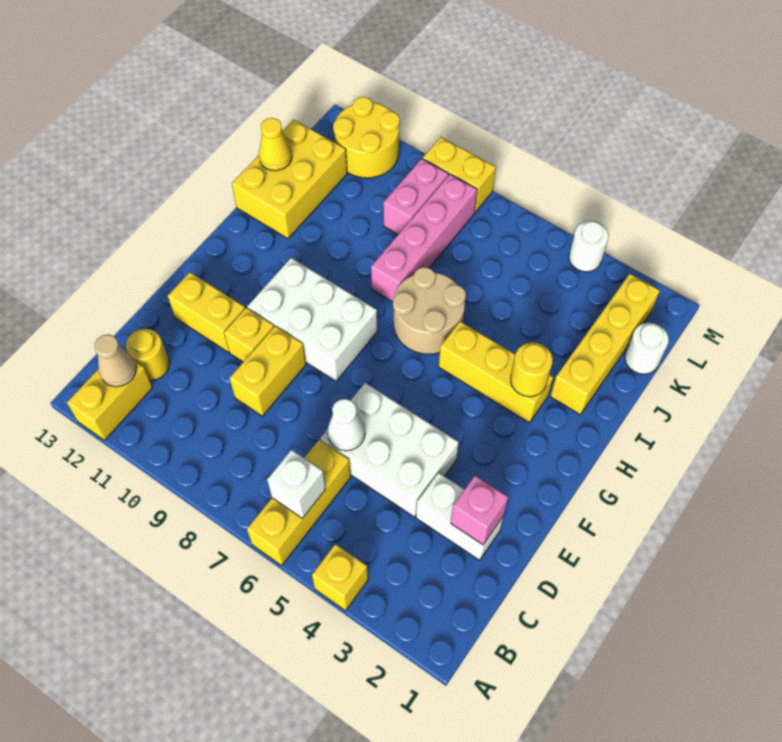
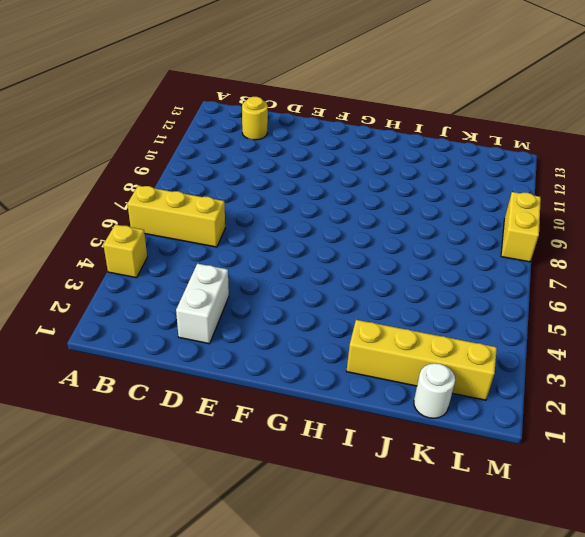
none -> yellow 1x2 brick [67,361,153,440]
none -> white 2x3 brick [320,383,459,517]
none -> yellow 1x2 brick [229,326,306,416]

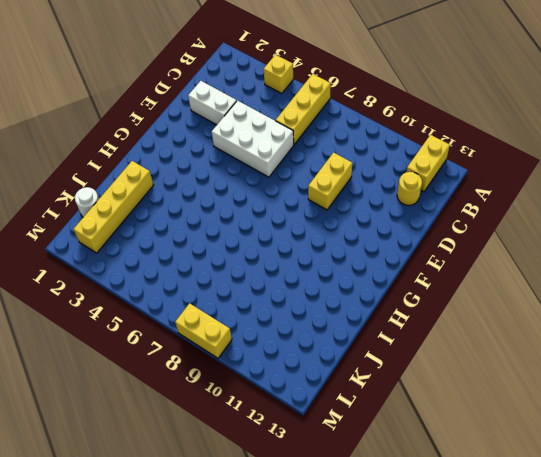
none -> yellow 1x1 brick [224,308,274,362]
none -> yellow 1x2 brick [168,272,245,352]
none -> white 2x3 brick [247,258,377,381]

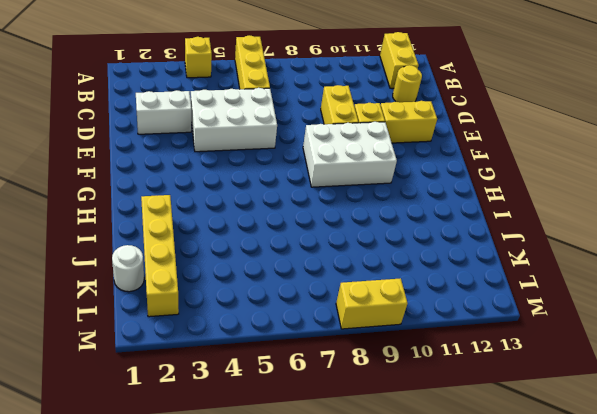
none -> yellow 1x3 brick [439,321,553,422]
none -> tan 2x2 round brick [393,267,466,354]
none -> pink 1x4 brick [371,174,477,302]

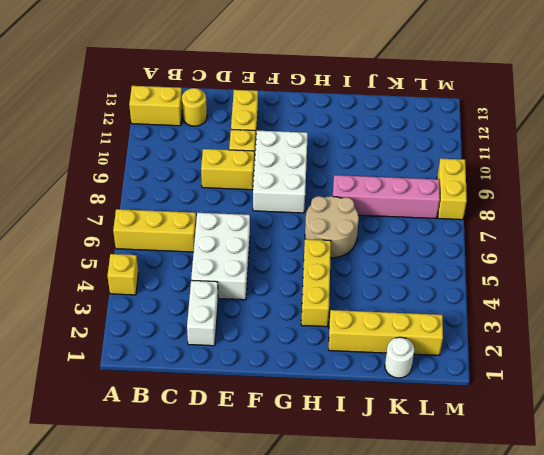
none -> yellow 2x3 brick [232,119,347,239]
none -> pink 1x2 brick [383,159,449,234]
none -> yellow 2x2 round brick [333,97,400,178]

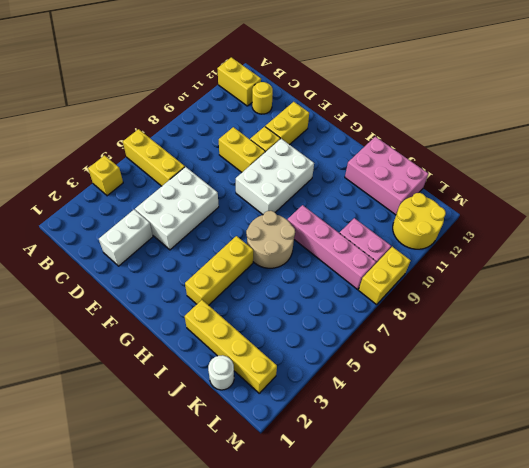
pink 2x3 brick [345,137,428,215] -> yellow 2x3 brick [232,119,347,239]
none -> white 1x1 round brick [569,221,609,272]
none -> white 1x1 brick [267,450,325,518]
none -> tan 1x1 cone [94,334,136,387]

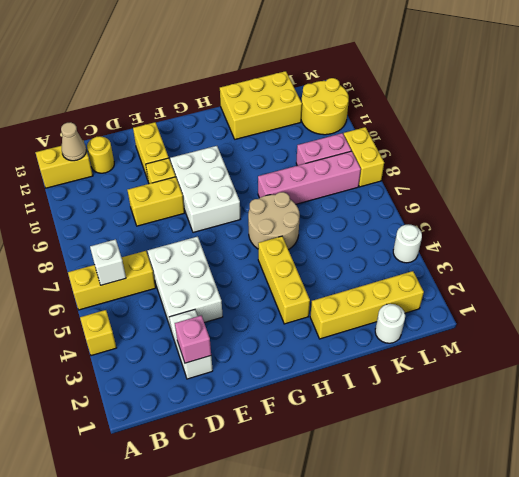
none -> white 1x1 cone [327,399,365,451]
none -> yellow 1x1 round brick [511,342,553,397]
none -> yellow 1x1 cone [259,118,292,171]

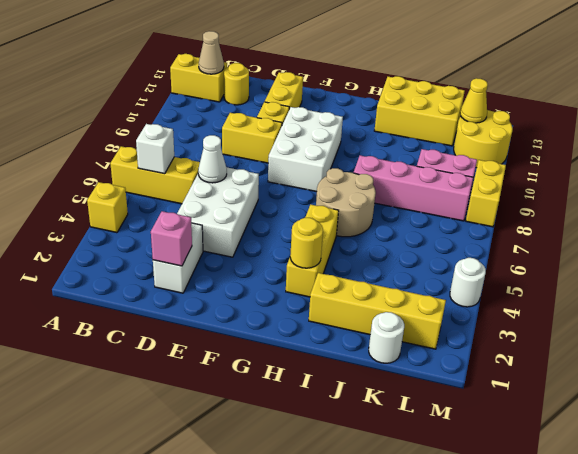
yellow 1x1 cone [460,78,488,123] -> yellow 1x1 cone moved to [259,118,292,171]

